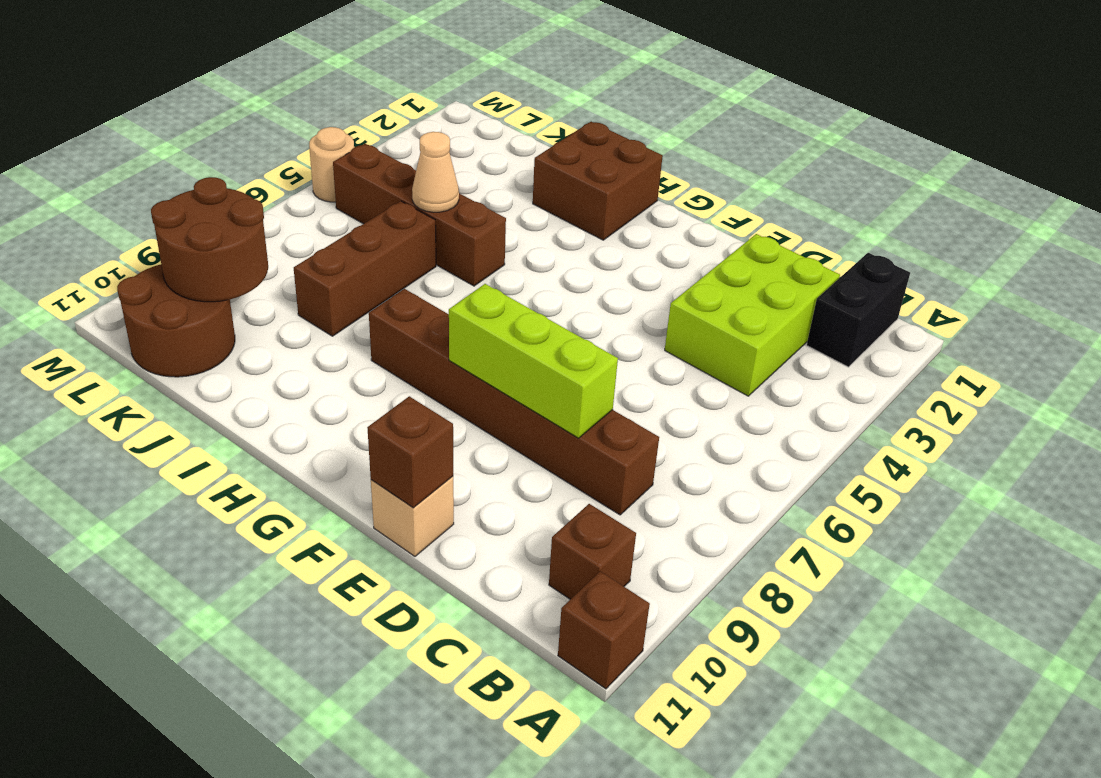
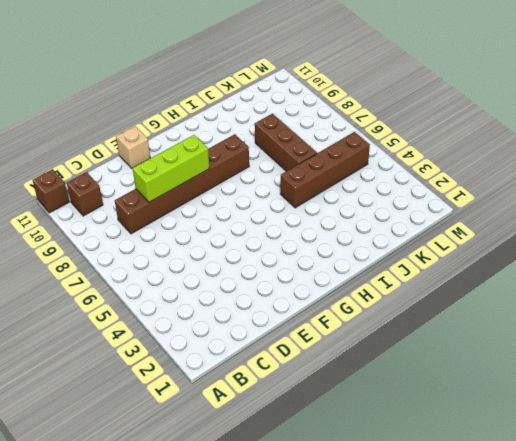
none -> black 1x2 brick [807,253,910,367]
none -> lime 2x3 brick [665,234,840,396]
none -> brown 2x2 brick [533,122,663,240]

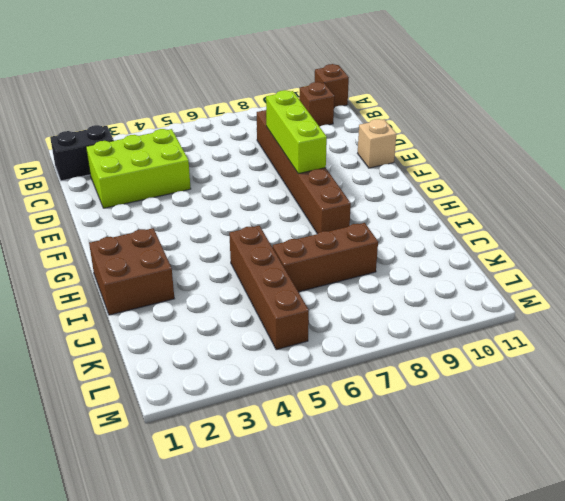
none -> brown 2x2 round brick [117,265,235,377]
none -> tan 1x1 round brick [309,127,354,202]
none -> brown 1x1 brick [367,396,453,508]

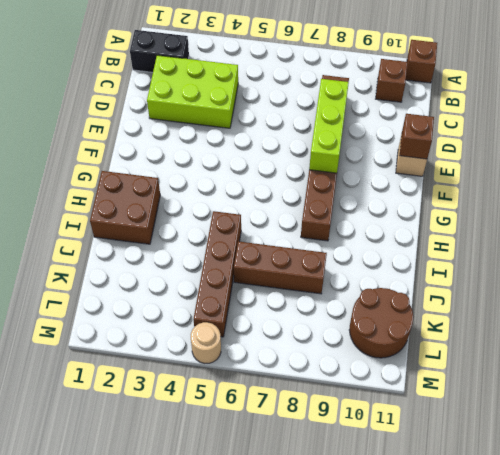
none -> tan 1x1 cone [412,132,459,212]
none -> brown 2x2 round brick [151,177,268,302]

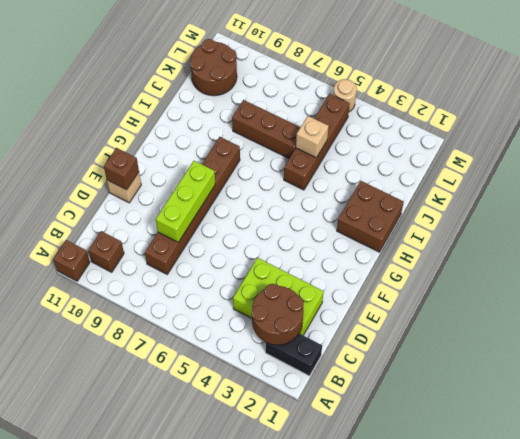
brown 2x2 round brick [252,284,304,345] -> brown 2x2 round brick moved to [151,177,268,302]
tan 1x1 brick [296,116,329,158] -> tan 1x1 cone [412,132,459,212]

